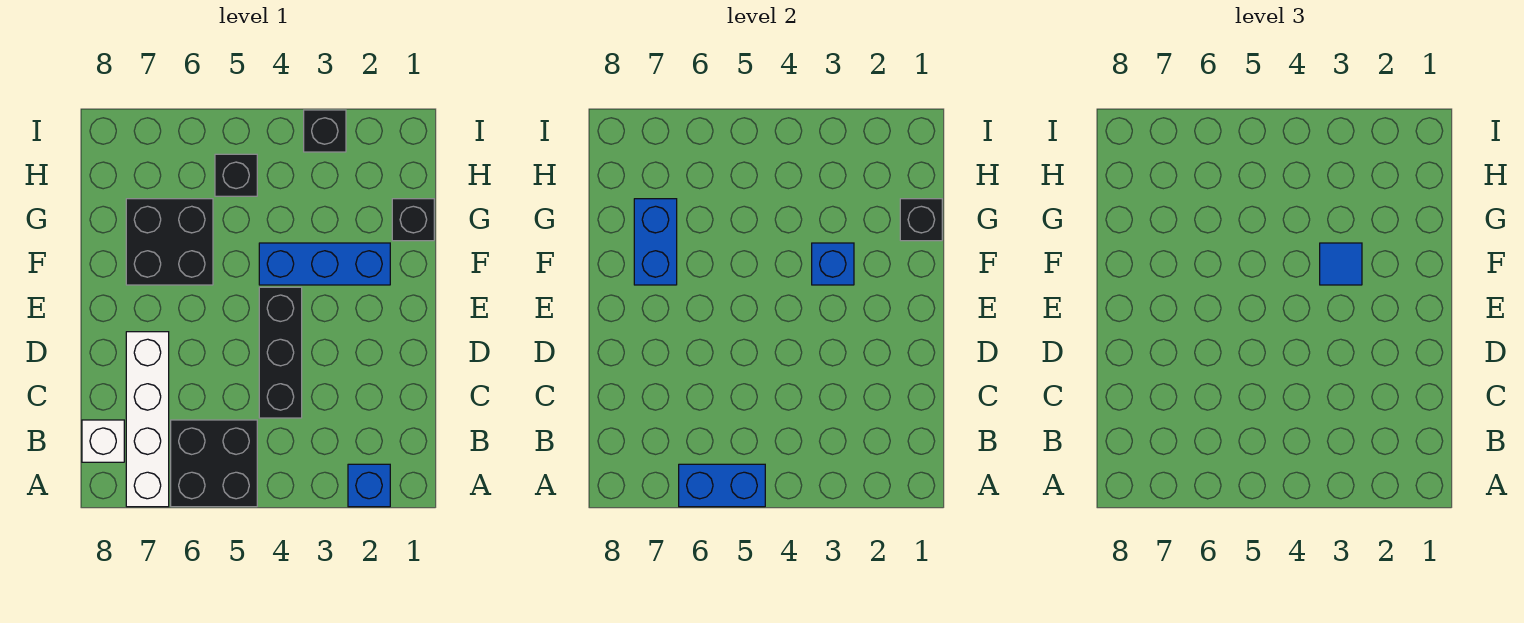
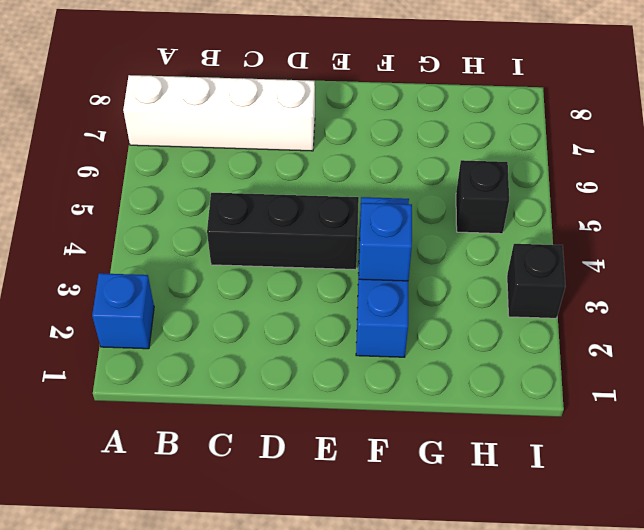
none -> black 2x2 brick [171,420,257,507]
none -> white 1x1 brick [82,420,124,462]
none -> black 2x2 brick [126,199,213,285]

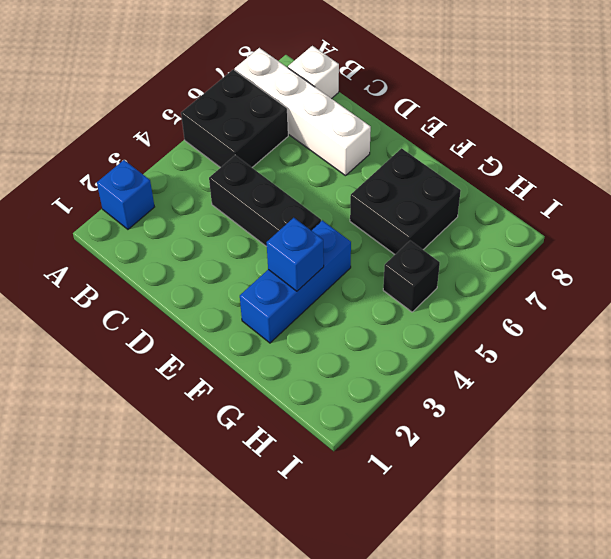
none -> black 1x1 brick [392,199,434,241]
none -> black 1x1 brick [304,110,346,152]
none -> blue 1x2 brick [679,464,765,507]

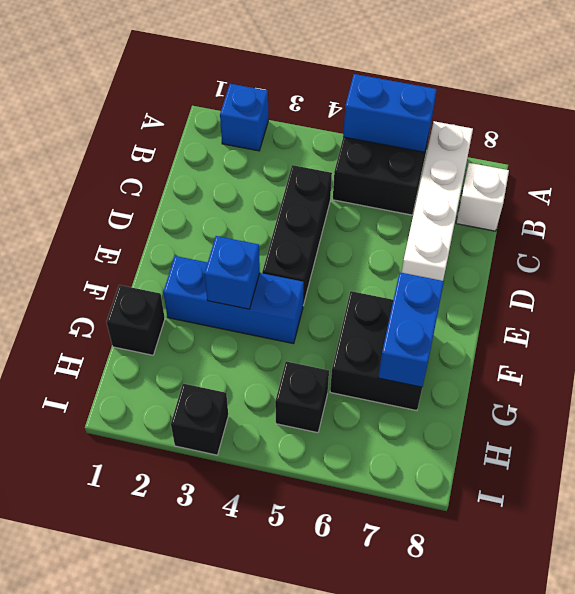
none -> black 1x1 brick [900,199,942,241]
none -> blue 1x1 tile [1320,243,1362,285]

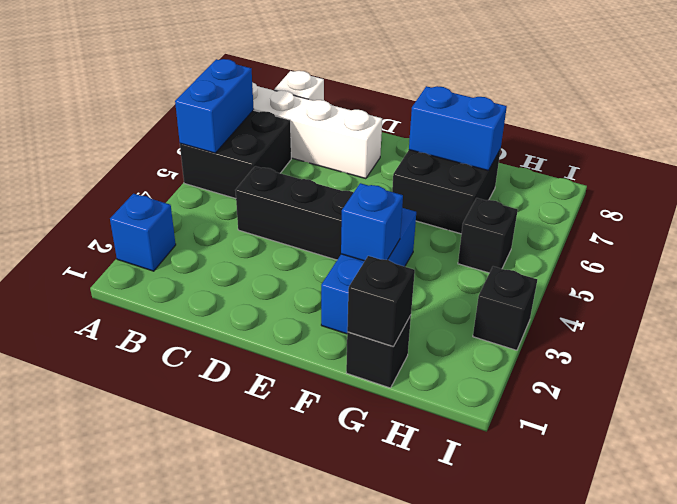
none -> blue 1x1 tile [1320,243,1362,285]

